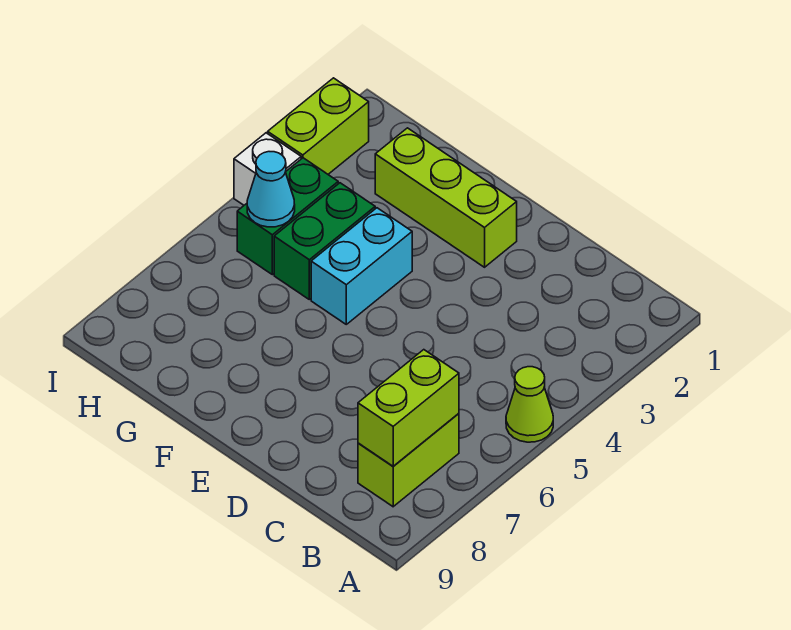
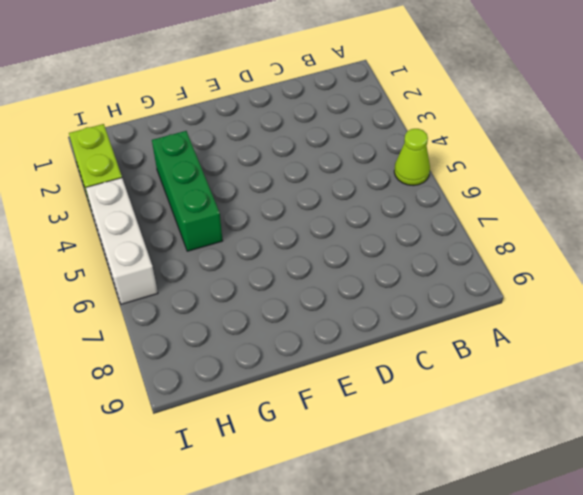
green 1x3 brick [152,131,223,251] -> green 1x2 brick [274,183,375,299]
white 1x3 brick [86,178,158,304] -> white 1x1 brick [234,133,301,205]
none -> lime 1x2 brick [358,413,459,507]
none -> lime 1x3 brick [375,128,517,267]

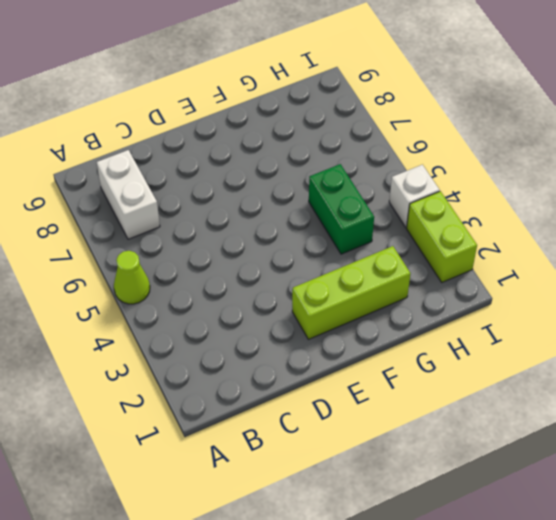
white 1x2 brick [97,150,160,239] -> lime 1x2 brick [358,413,459,507]
none -> cyan 1x2 brick [311,208,412,324]
none -> green 1x2 brick [237,158,338,275]

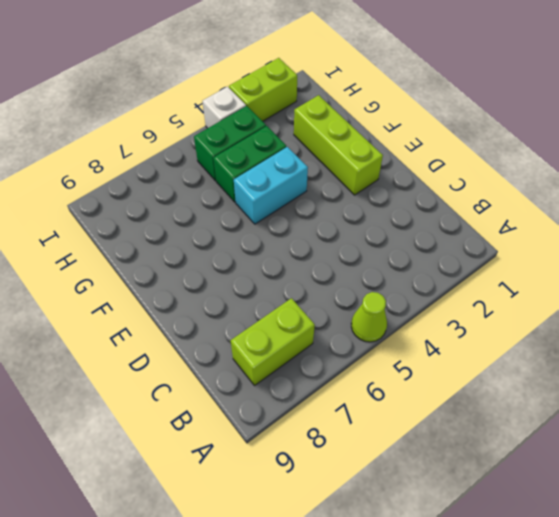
none -> lime 1x2 brick [358,350,459,466]
none -> cyan 1x1 cone [247,152,295,227]

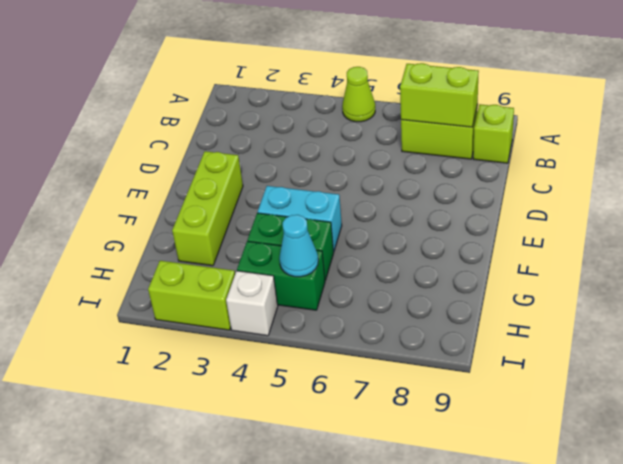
lime 1x1 brick [473,104,514,163] -> none

